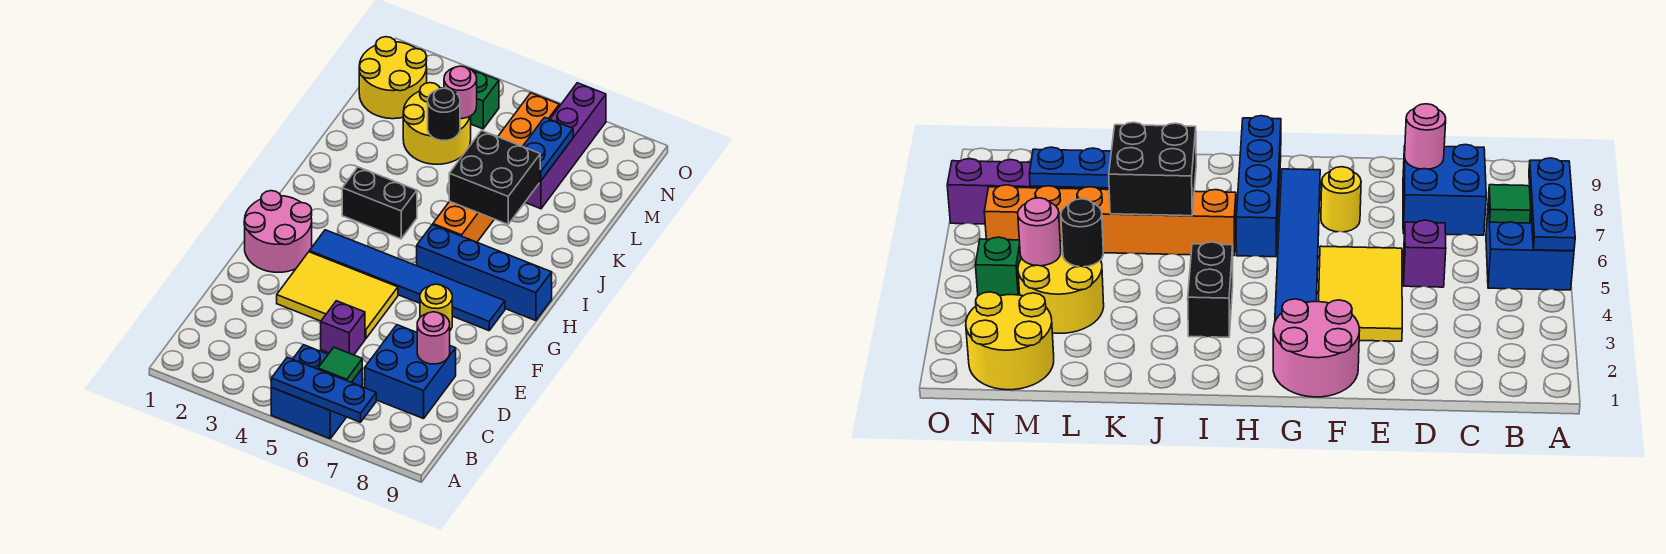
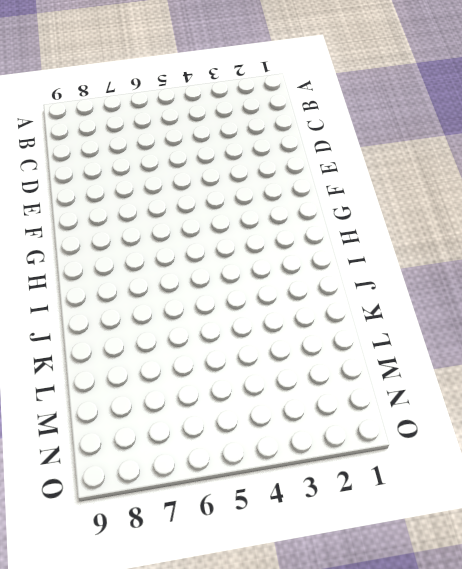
none -> blue 2x2 brick [271,345,362,439]
none -> blue 2x2 brick [365,325,456,419]
none -> purple 1x1 brick [321,301,365,355]

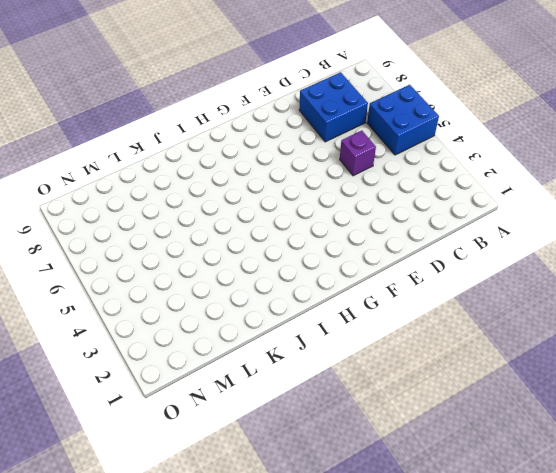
none -> yellow 2x3 tile [277,252,398,339]
none -> pink 2x2 round brick [244,191,312,272]
none -> yellow 1x1 round brick [420,284,452,330]

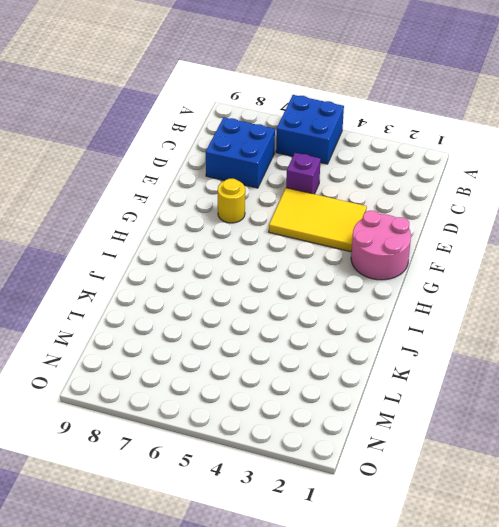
none -> blue 1x6 tile [309,230,505,331]
none -> blue 1x4 brick [417,225,552,321]
none -> black 1x2 brick [342,167,417,239]

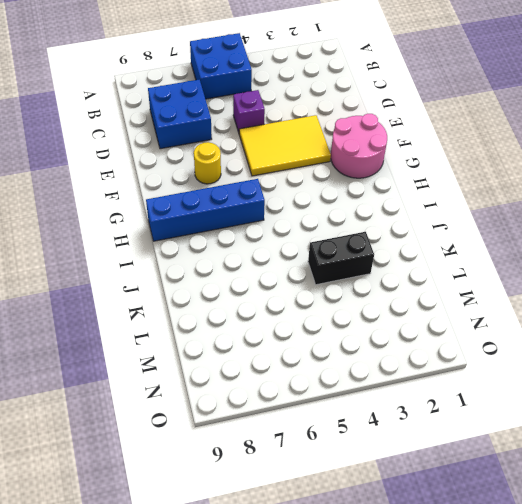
black 1x2 brick [308,232,374,285] -> black 1x2 brick moved to [342,167,417,239]
none -> blue 1x6 tile [309,230,505,331]
none -> orange 1x6 brick [433,93,559,242]
none -> yellow 2x2 round brick [403,83,471,164]

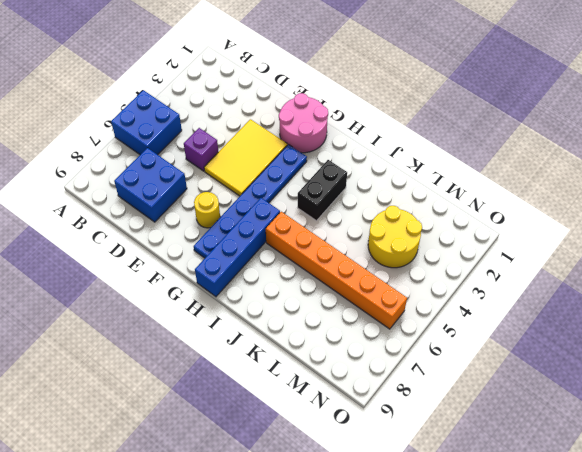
blue 1x6 plate [194,145,307,258] -> blue 1x6 tile [309,230,505,331]
none -> purple 1x4 brick [525,83,606,209]
none -> yellow 2x2 round brick [359,37,427,119]
none -> green 1x1 brick [470,69,499,129]

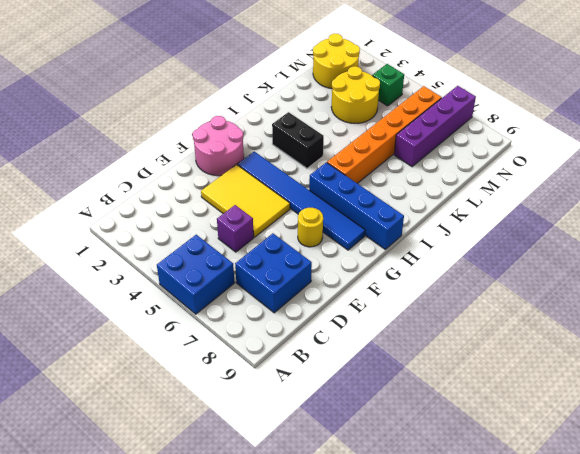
none -> blue 1x3 plate [271,357,376,422]
none -> green 1x1 tile [318,347,362,382]
none -> pink 1x1 round brick [417,312,450,364]

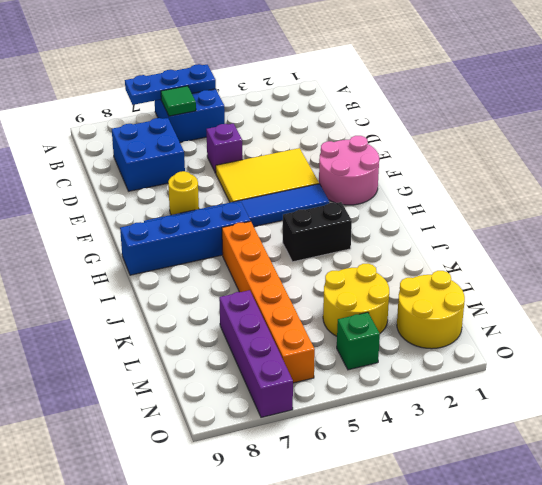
none -> pink 1x1 round brick [417,312,450,364]
none -> black 2x2 brick [449,131,540,224]
none -> black 1x1 round brick [428,88,460,140]

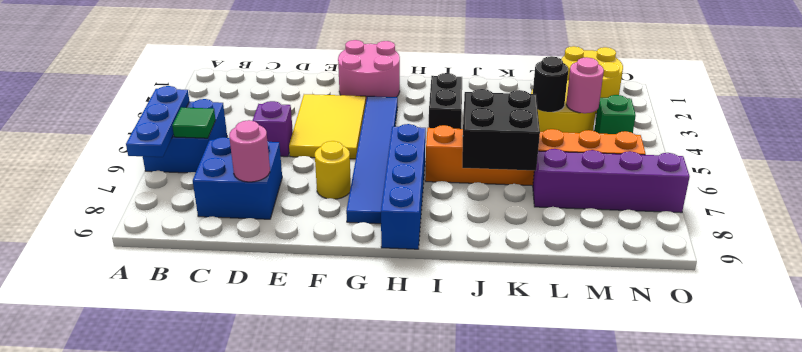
none -> blue 1x2 plate [523,117,573,181]

